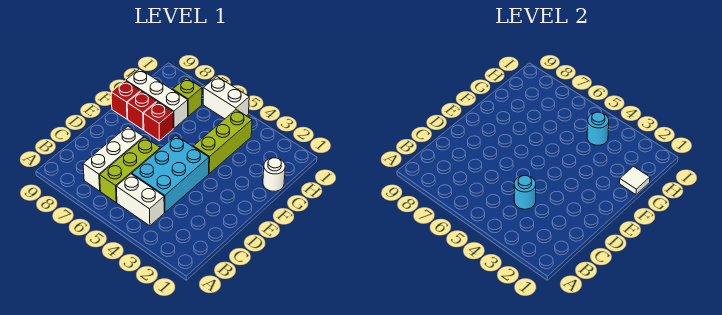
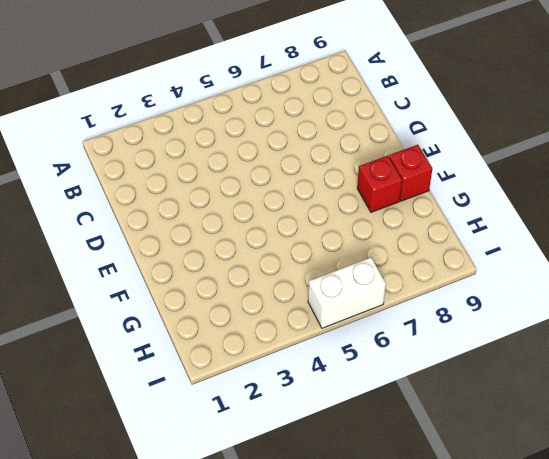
none -> white 1x2 brick [116,174,164,226]
none -> lime 1x3 brick [100,137,160,202]
none -> white 1x3 brick [83,126,144,191]

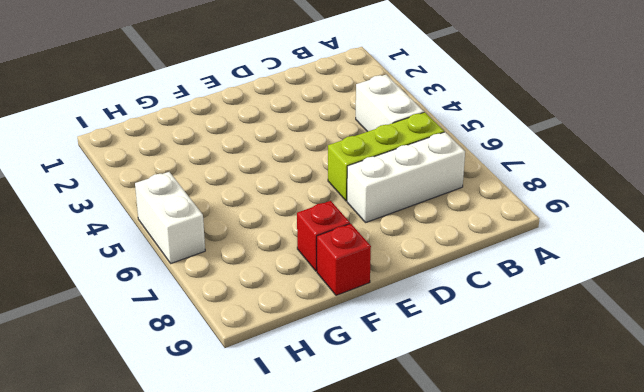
none -> cyan 2x3 brick [132,136,209,212]
none -> lime 1x3 brick [193,110,252,173]
none -> red 1x1 brick [144,102,173,141]

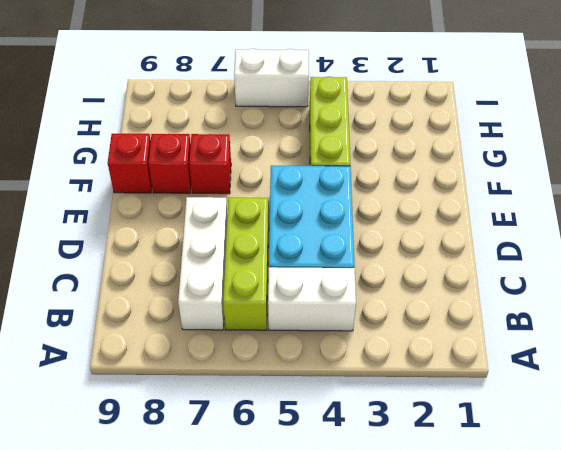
none -> white 1x1 round brick [263,158,285,191]
none -> white 1x3 brick [126,69,188,128]
none -> lime 1x1 brick [173,78,202,116]

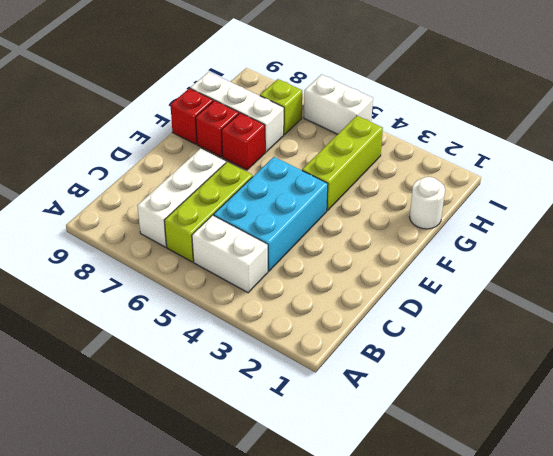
none -> cyan 1x1 round brick [514,176,536,209]
none -> white 1x1 tile [620,167,650,195]
none -> cyan 1x1 round brick [587,112,609,145]

